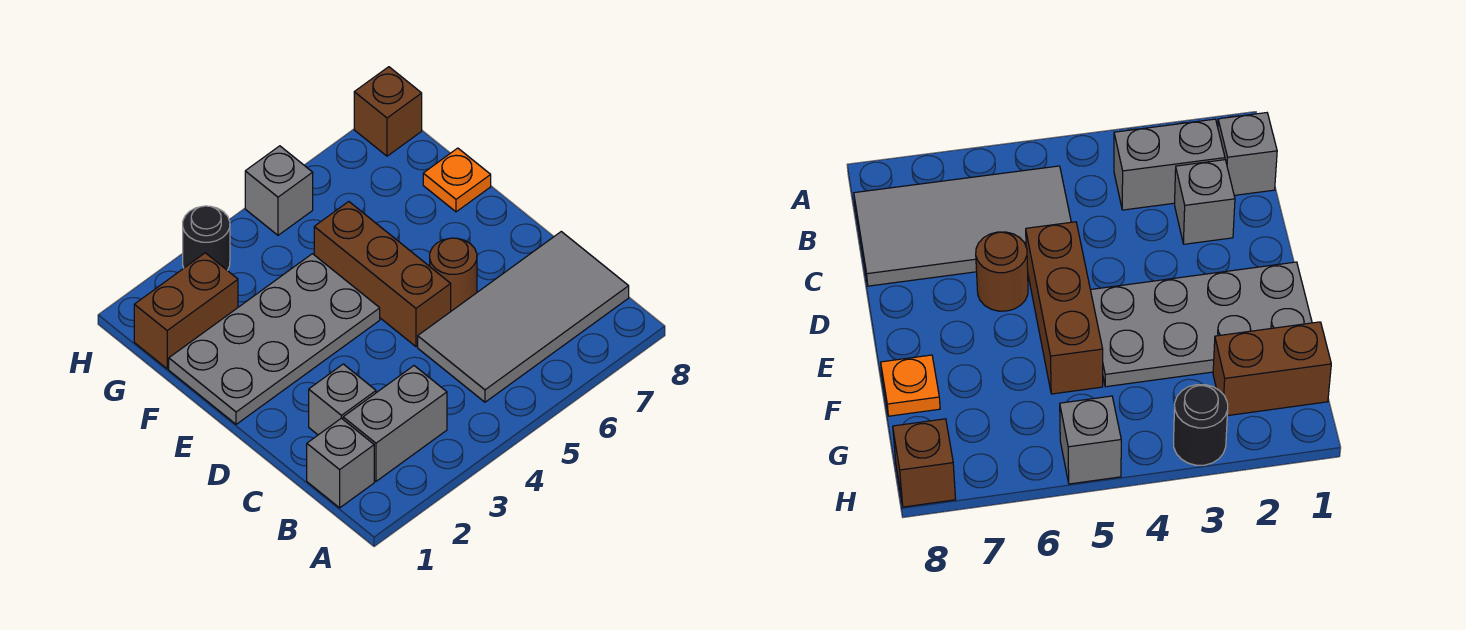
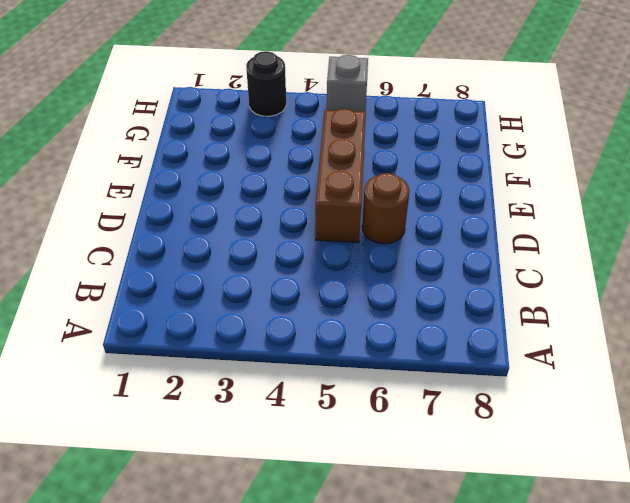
none -> grey 1x1 brick [307,418,374,508]
none -> grey 1x2 brick [343,366,447,481]
none -> grey 2x4 tile [418,232,629,402]

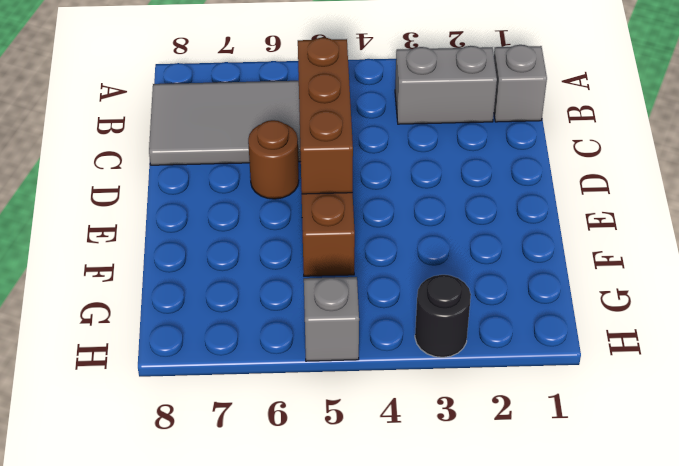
brown 1x3 brick [298,38,353,194] -> none
none -> grey 1x1 brick [309,364,376,435]
none -> grey 2x4 plate [169,254,380,424]
none -> orange 1x1 plate [423,148,491,212]

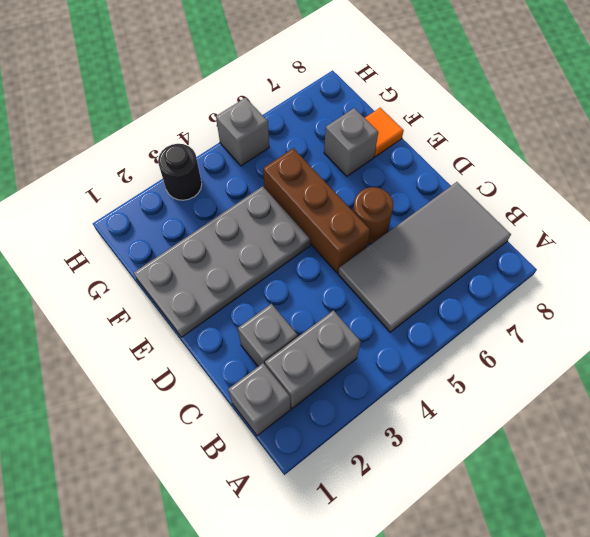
grey 1x1 brick [324,108,378,176] -> none
orange 1x1 tile [365,108,404,157] -> orange 1x1 plate [423,148,491,212]
none -> brown 1x2 brick [134,253,238,369]
none -> brown 1x1 brick [354,67,422,156]

